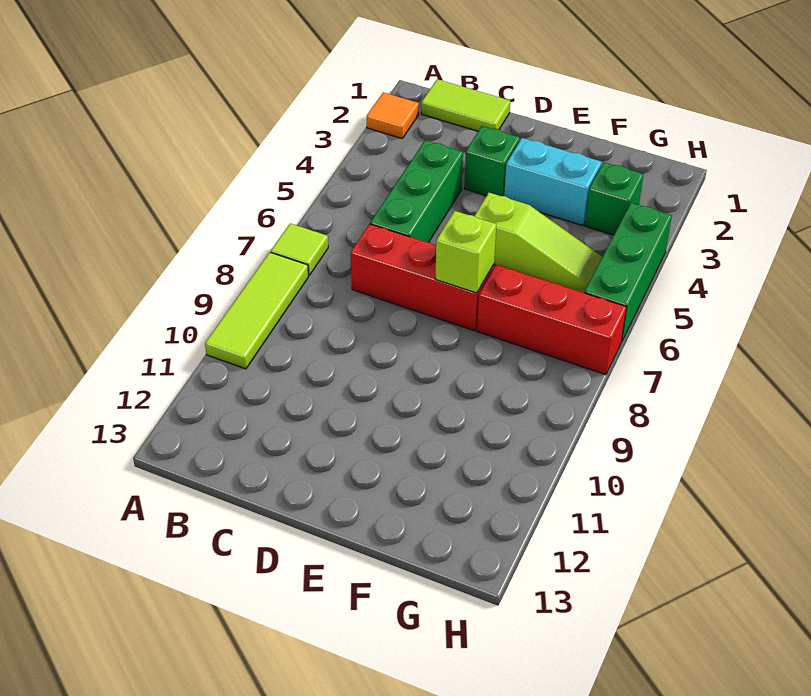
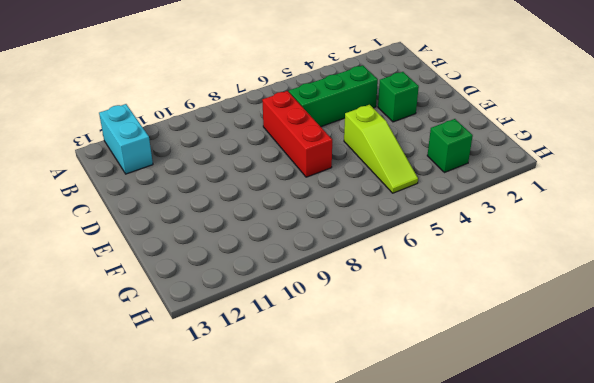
cyan 1x2 brick [99,104,153,174] -> cyan 1x2 brick moved to [504,138,602,226]
none -> orange 1x1 tile [367,92,419,138]
none -> lime 1x1 tile [271,223,328,275]
none -> lime 1x3 tile [205,252,309,369]

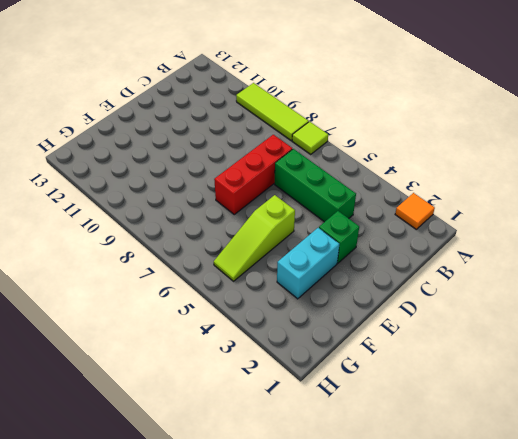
none -> lime 1x2 tile [421,79,510,131]
none -> red 1x3 brick [477,265,627,375]
none -> green 1x1 brick [585,162,643,235]

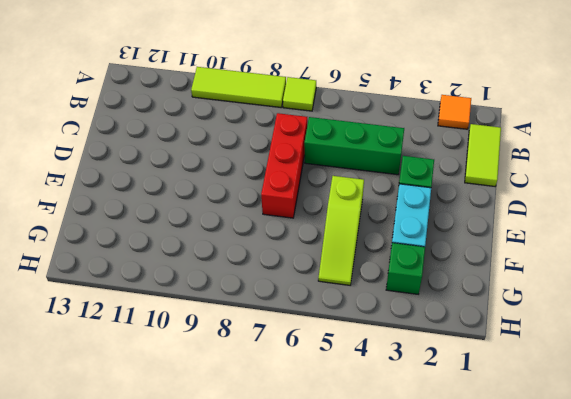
none -> red 1x3 brick [477,265,627,375]
none -> green 1x3 brick [585,203,672,342]
none -> lime 1x1 brick [436,211,496,293]

